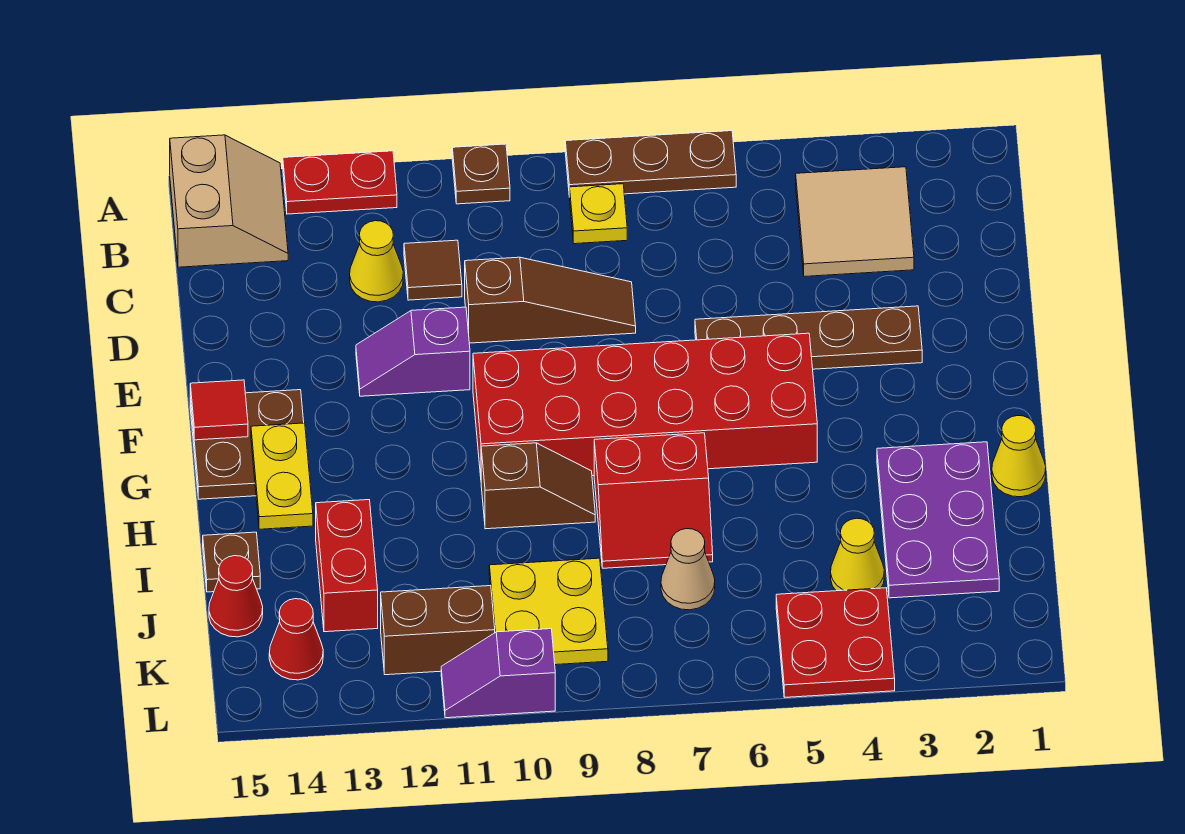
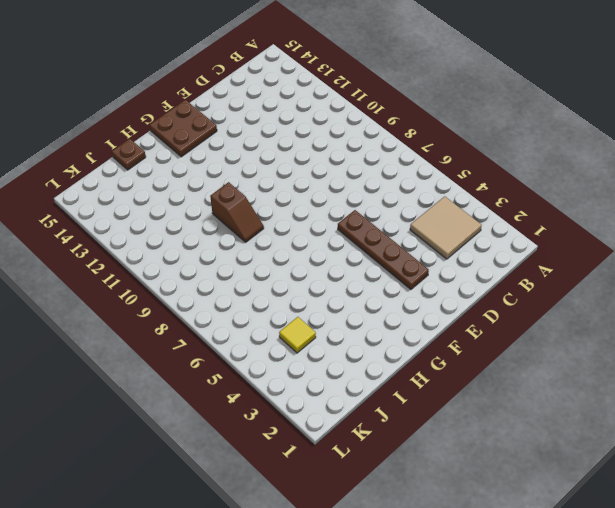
yellow 1x1 tile [279,317,316,353] -> yellow 1x1 cone [831,518,884,591]
none -> brown 1x3 plate [565,131,736,197]
none -> brown 1x1 plate [452,144,510,204]
none -> red 1x2 plate [283,151,397,214]

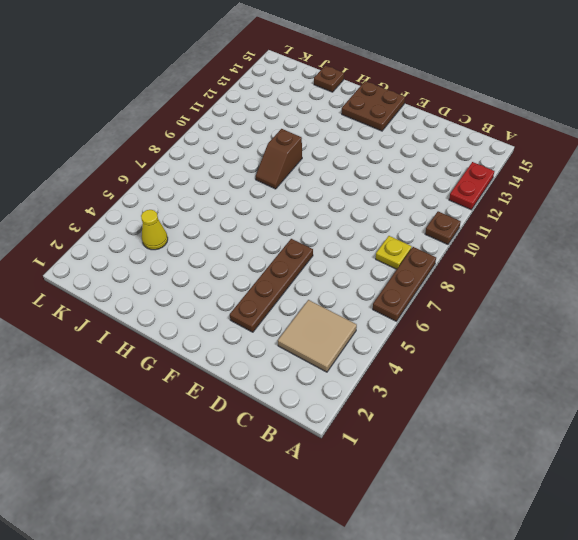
none -> tan 2x2 slope [170,135,288,267]
none -> brown 1x1 tile [404,240,462,300]
none -> yellow 1x1 cone [350,221,403,302]

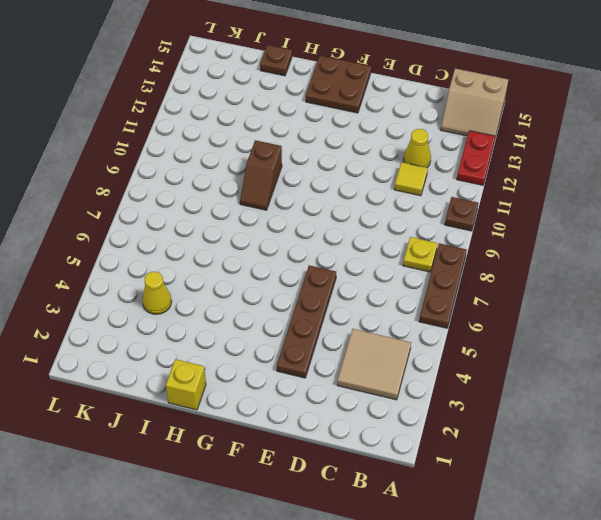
yellow 1x1 tile [394,162,428,196] -> brown 1x1 tile [404,240,462,300]
yellow 1x1 brick [166,359,206,410] -> yellow 1x1 cone [992,416,1046,497]
none -> brown 1x3 slope [465,257,636,343]
none -> purple 1x2 slope [356,307,470,396]
none -> red 2x6 brick [473,333,817,476]

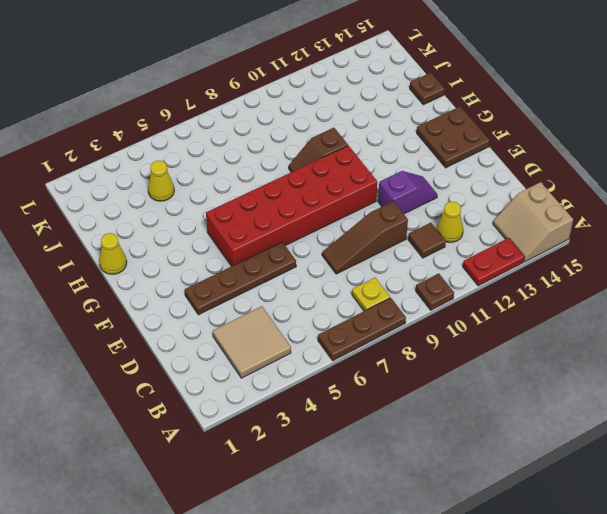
none -> purple 2x3 plate [877,442,999,598]
none -> red 2x2 slope [594,433,713,568]
none -> red 1x2 brick [316,500,378,632]

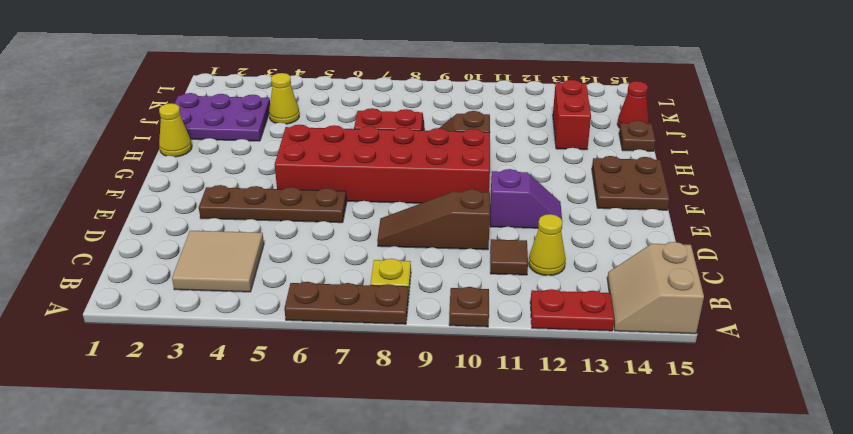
purple 2x3 plate [174,93,270,141] -> purple 2x3 plate turned to [877,442,999,598]
none -> tan 1x1 cone [661,529,715,610]
none -> yellow 2x2 plate [489,558,608,665]
none -> red 2x2 plate [776,588,895,697]

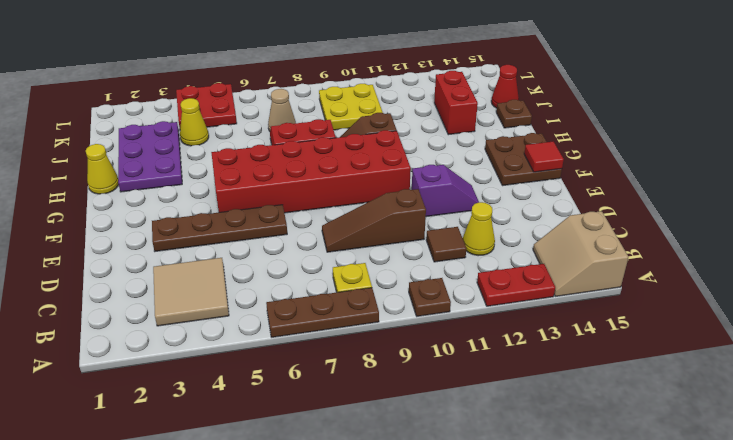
none -> brown 1x2 brick [381,586,495,675]
none -> red 1x1 cone [269,599,323,680]
none -> purple 1x2 slope [441,629,555,718]

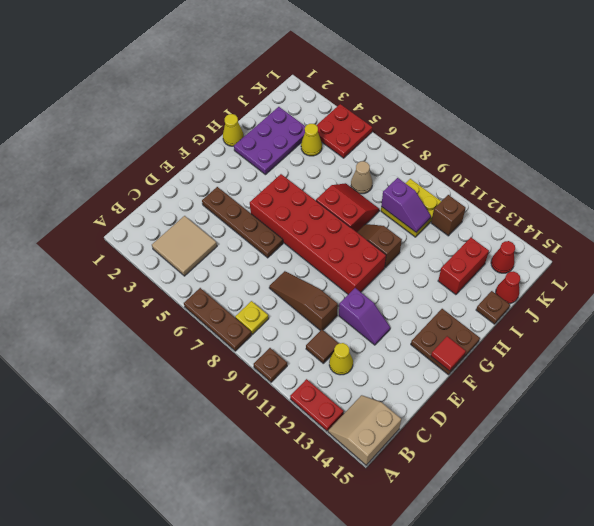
purple 1x2 slope [381,178,431,232] -> purple 1x2 slope moved to [441,629,555,718]
brown 1x1 brick [431,195,466,236] -> brown 1x2 brick [381,586,495,675]
none -> yellow 1x2 plate [251,423,313,529]

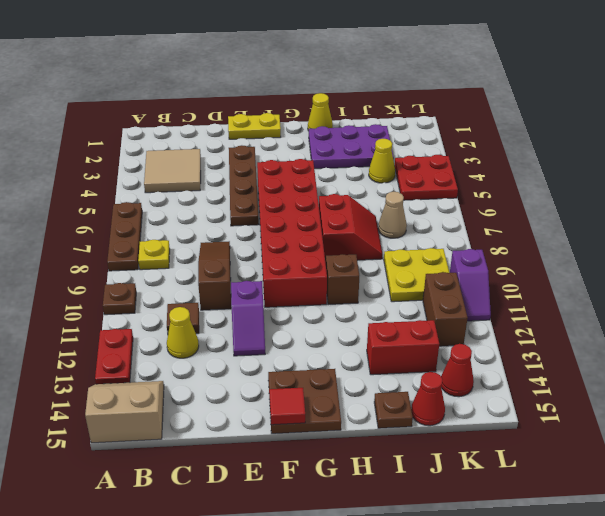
yellow 1x2 plate [228,113,281,139] -> yellow 1x2 plate moved to [251,423,313,529]

